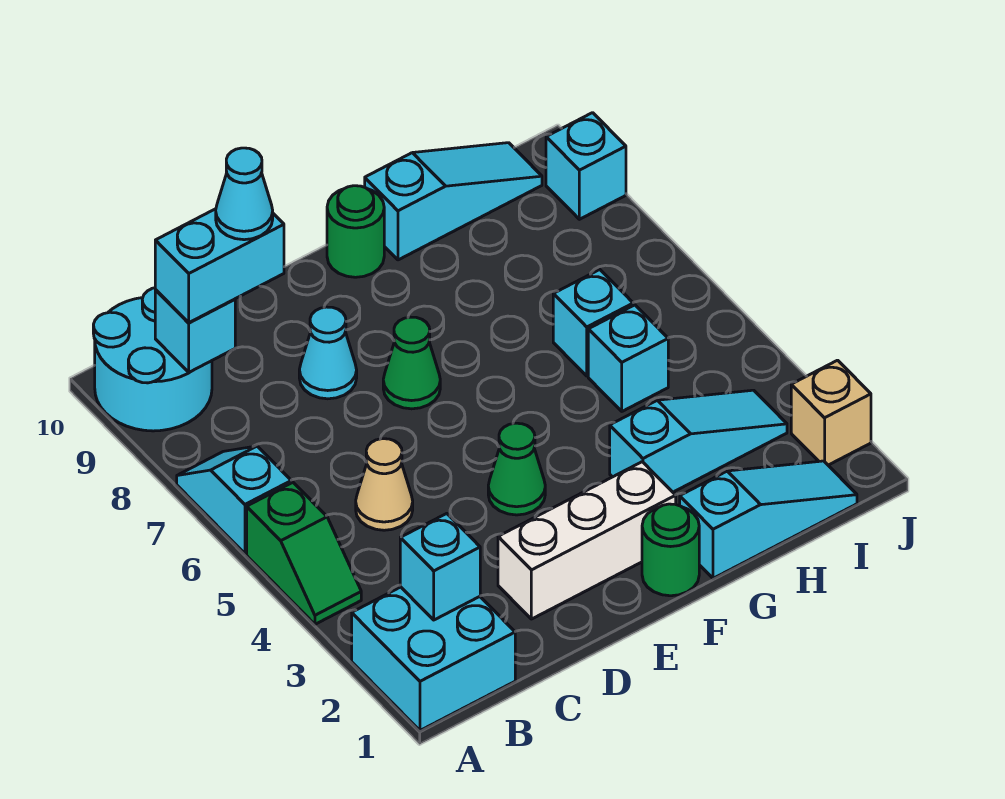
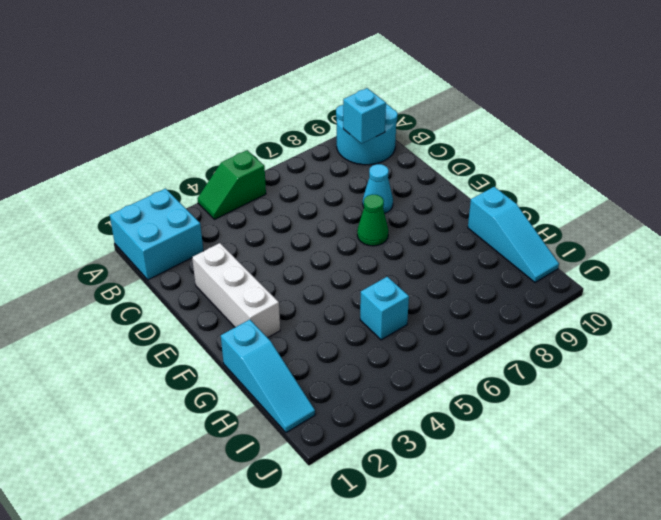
none -> cyan 1x2 slope [177,446,291,554]
none -> tan 1x1 cone [356,439,413,530]
none -> green 1x1 cone [488,423,545,515]

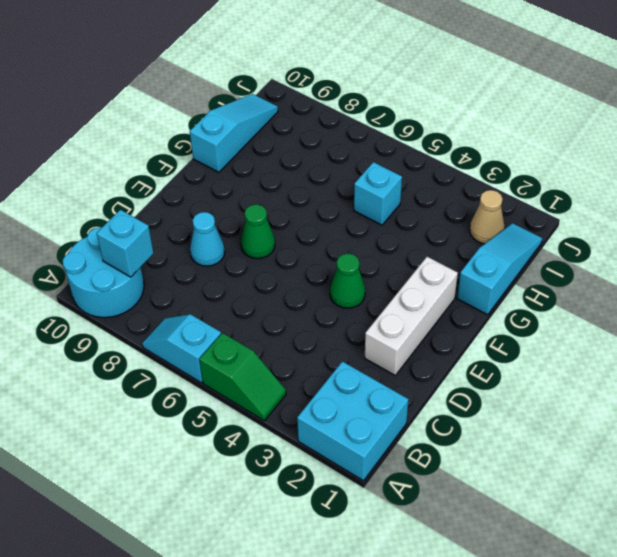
tan 1x1 cone [470,190,504,244] -> tan 1x1 cone moved to [356,439,413,530]
none -> green 1x1 round brick [642,504,699,596]
none -> green 1x1 round brick [327,186,384,277]
none -> cyan 1x3 slope [610,390,787,492]

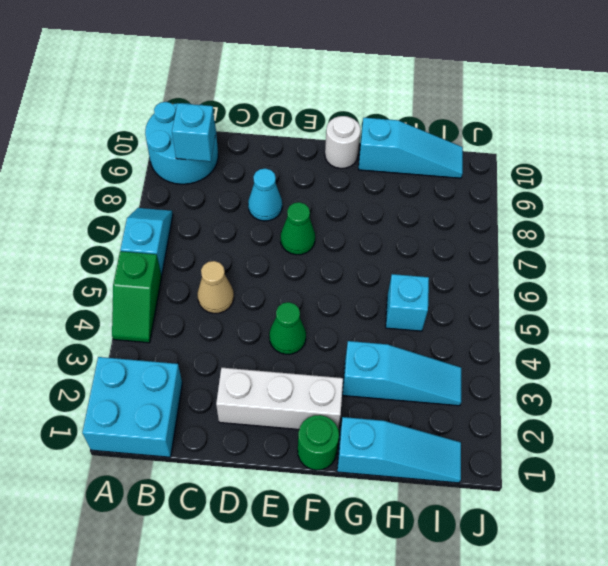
white 1x1 round brick [325,116,361,168] -> green 1x1 round brick [327,186,384,277]
none -> cyan 1x1 brick [553,270,633,376]
none -> tan 1x1 brick [791,360,871,465]
none -> cyan 1x1 brick [546,113,626,219]

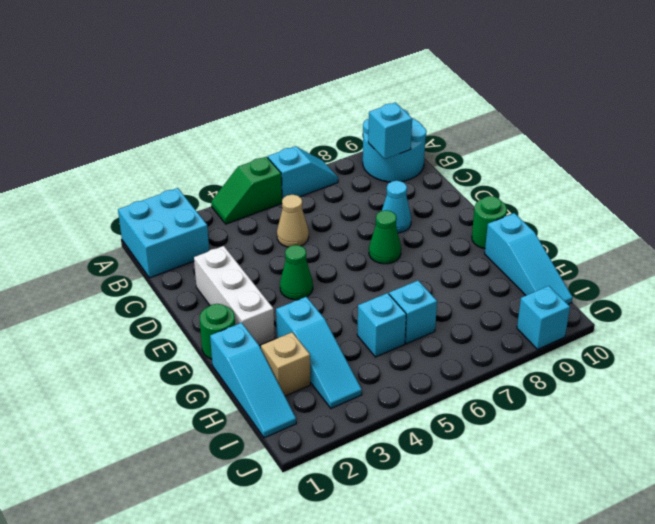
tan 1x1 brick [261,332,310,396] -> tan 1x1 brick moved to [791,360,871,465]
none -> cyan 1x1 brick [400,514,480,620]
none -> cyan 1x2 brick [155,209,284,323]
none -> cyan 1x1 cone [216,148,273,240]

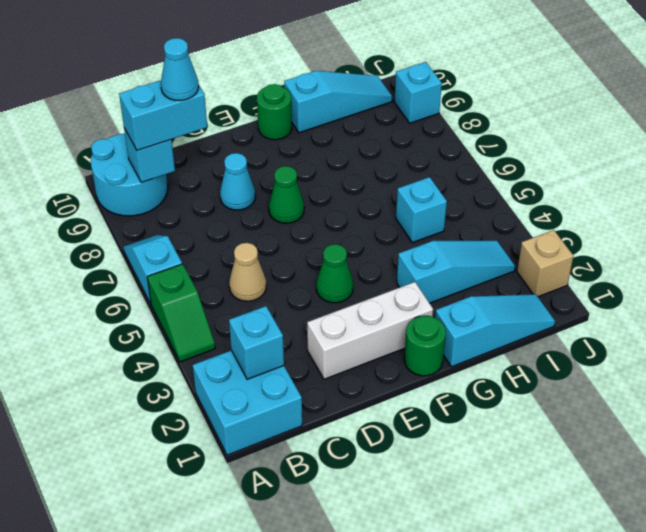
none -> cyan 1x1 brick [553,270,633,376]

